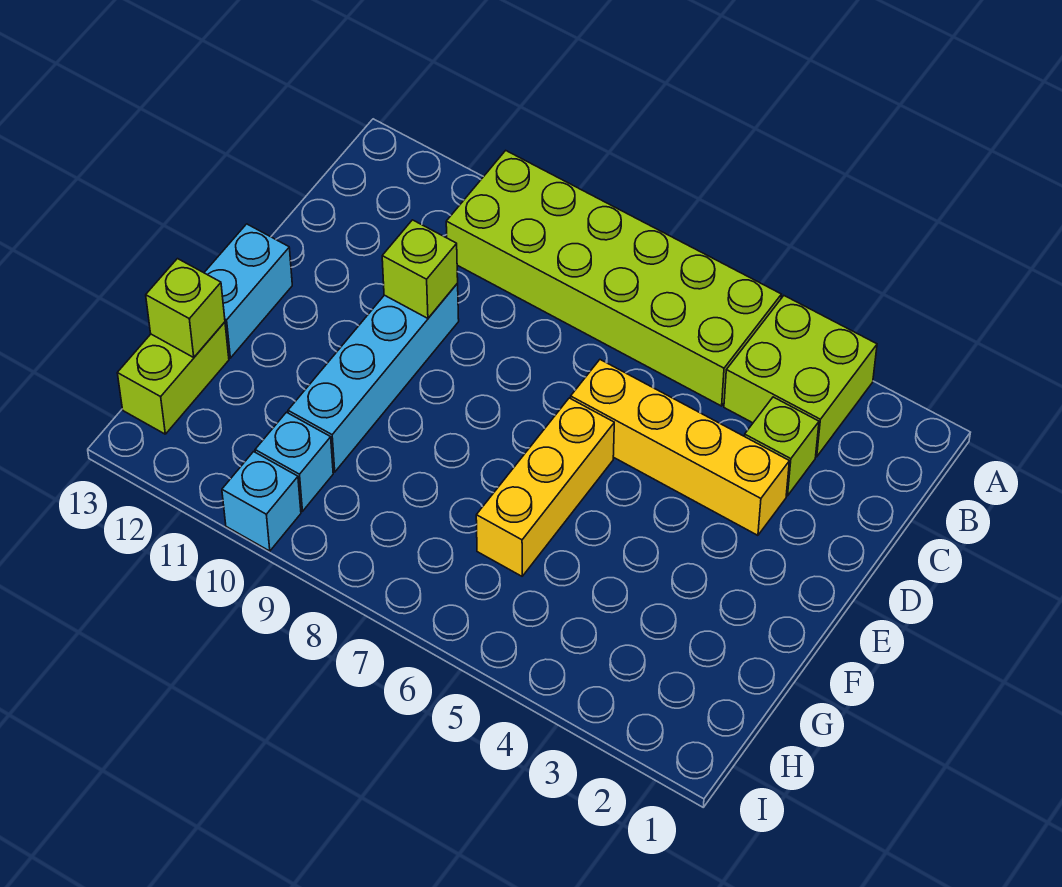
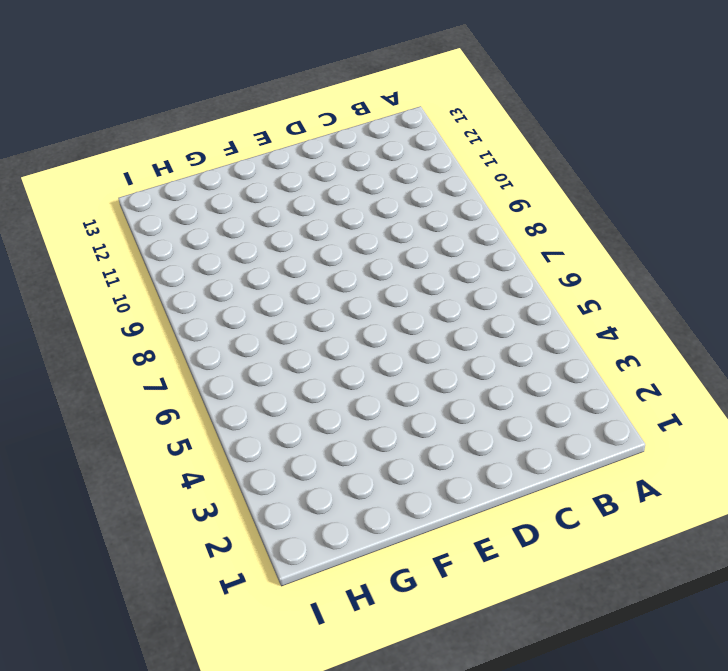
none -> lime 2x2 brick [724,296,877,457]
none -> lime 2x6 brick [446,151,781,406]
none -> lime 1x1 brick [745,397,819,496]

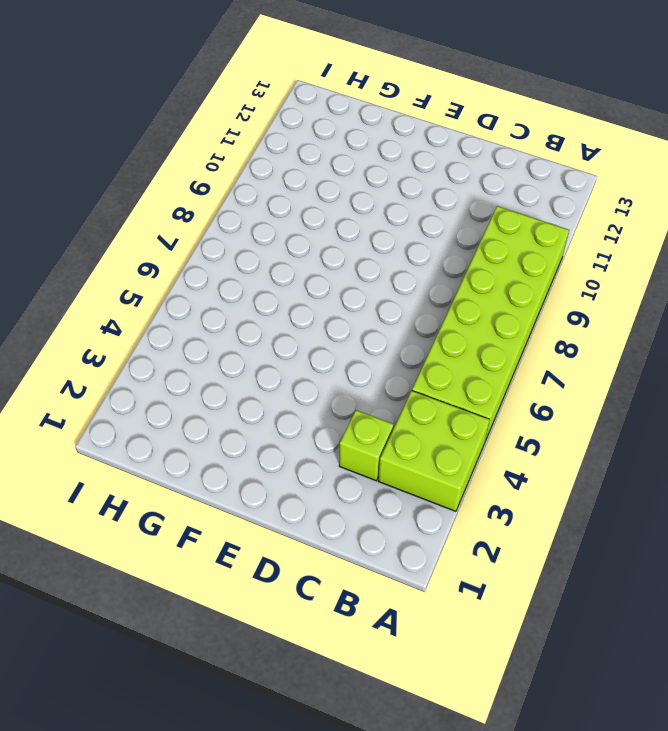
none -> yellow 1x4 brick [571,360,789,535]
none -> cyan 1x4 brick [288,283,459,472]
none -> yellow 1x3 brick [476,398,614,576]

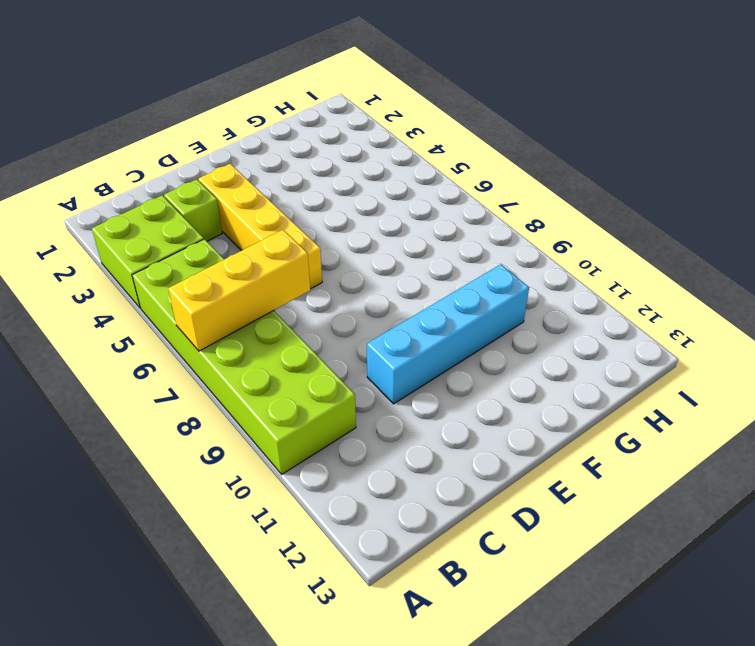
yellow 1x3 brick [168,230,310,351] -> yellow 1x3 brick moved to [476,398,614,576]
none -> cyan 1x2 brick [204,224,292,358]
none -> lime 1x2 brick [117,322,229,434]
none -> cyan 1x1 brick [255,412,333,511]

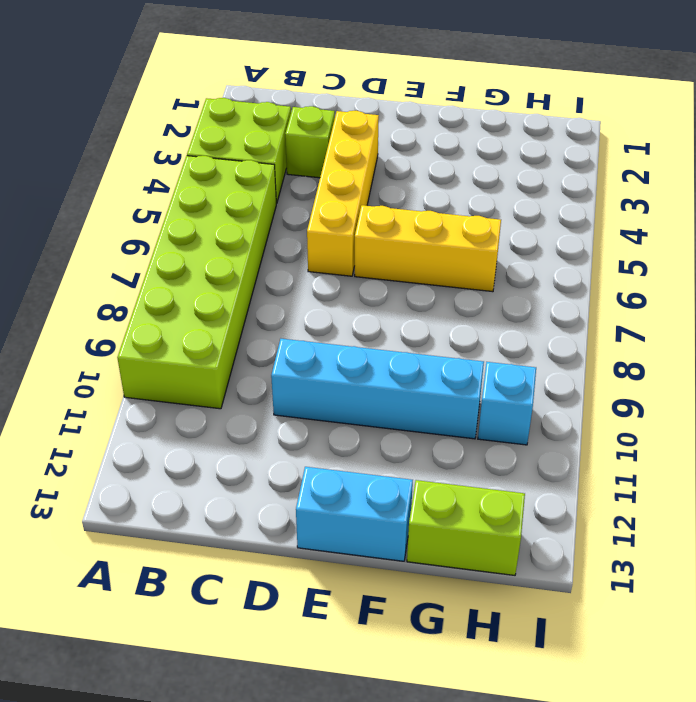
none -> cyan 1x1 brick [222,452,301,551]
none -> lime 1x1 brick [382,220,458,318]
none -> lime 1x1 brick [146,259,225,357]

